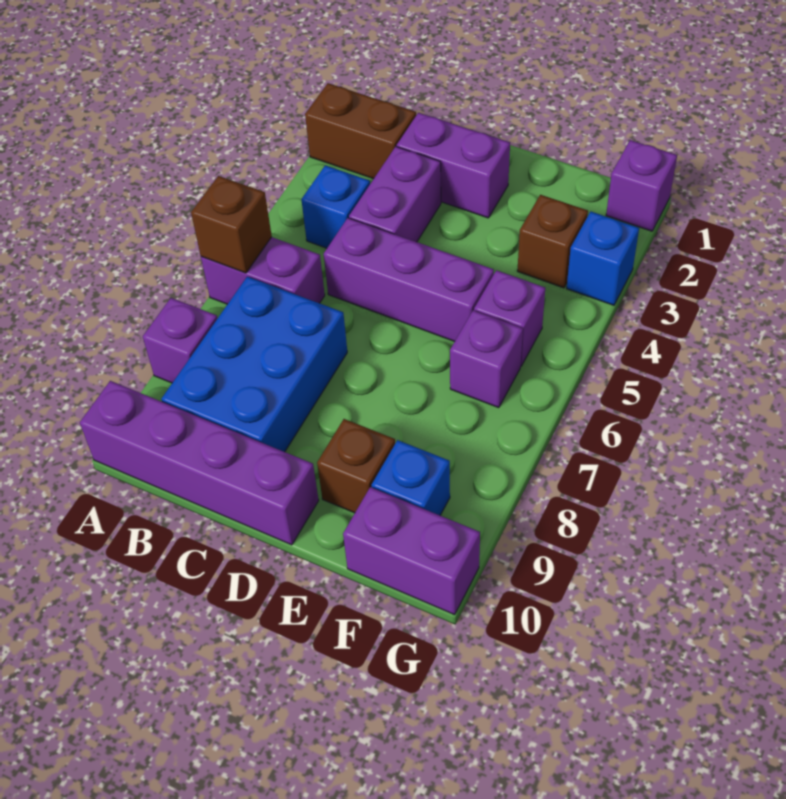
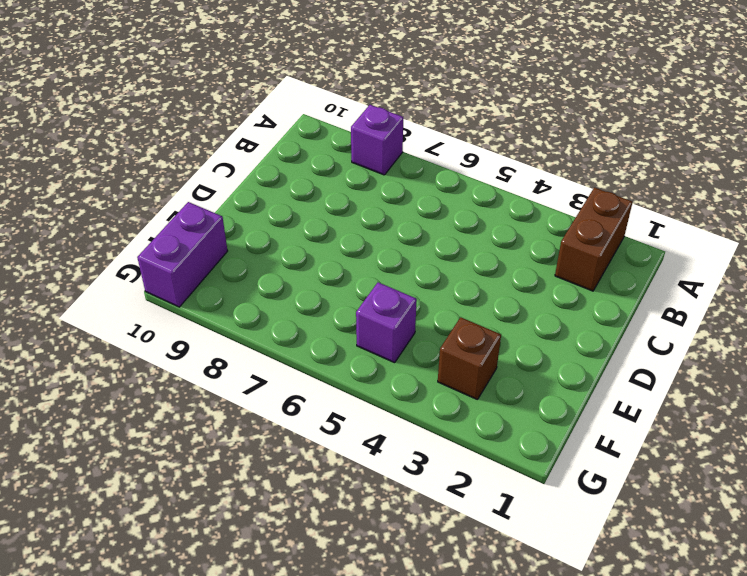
none -> purple 1x2 brick [201,237,325,304]
none -> purple 1x4 brick [80,381,319,545]
none -> blue 1x1 brick [301,165,370,248]

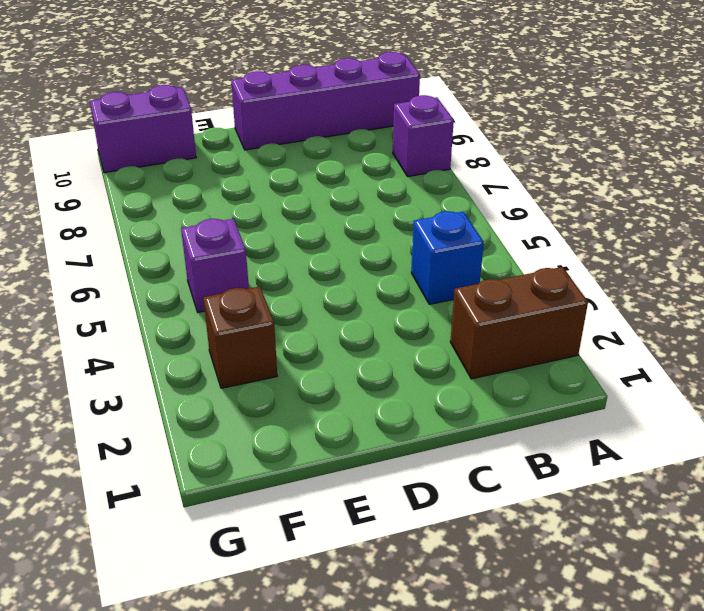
none -> purple 1x2 brick [201,237,325,304]
none -> blue 2x3 brick [161,276,347,452]
none -> purple 1x2 brick [397,113,510,218]

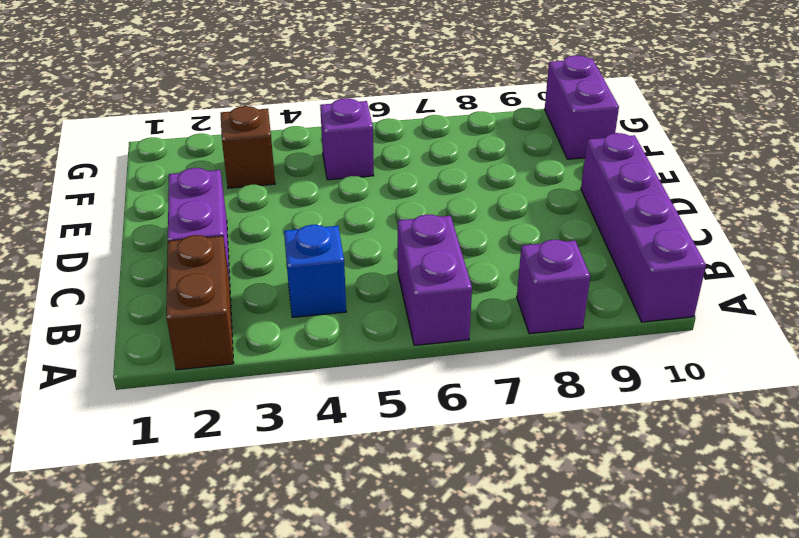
none -> blue 2x3 brick [161,276,347,452]
none -> purple 1x2 brick [349,147,441,242]
none -> purple 1x3 brick [324,218,494,342]

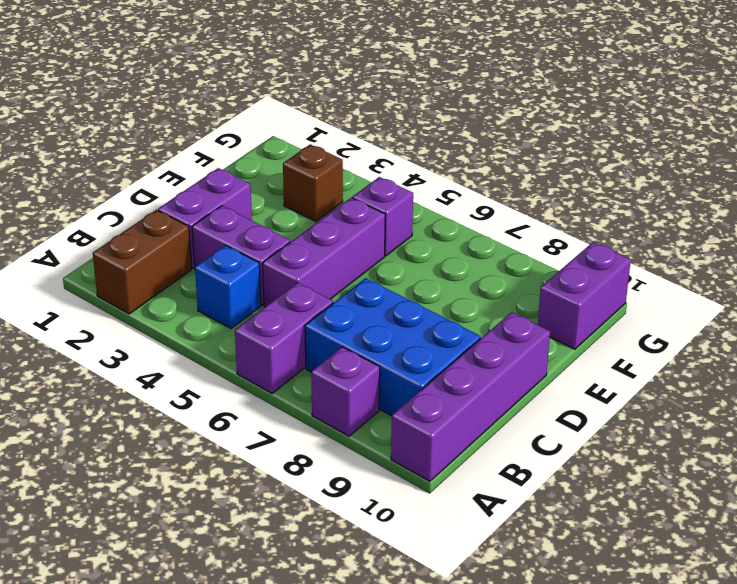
none -> brown 1x1 brick [317,419,395,513]
none -> purple 1x1 brick [450,310,523,408]
none -> blue 1x1 brick [372,440,450,515]

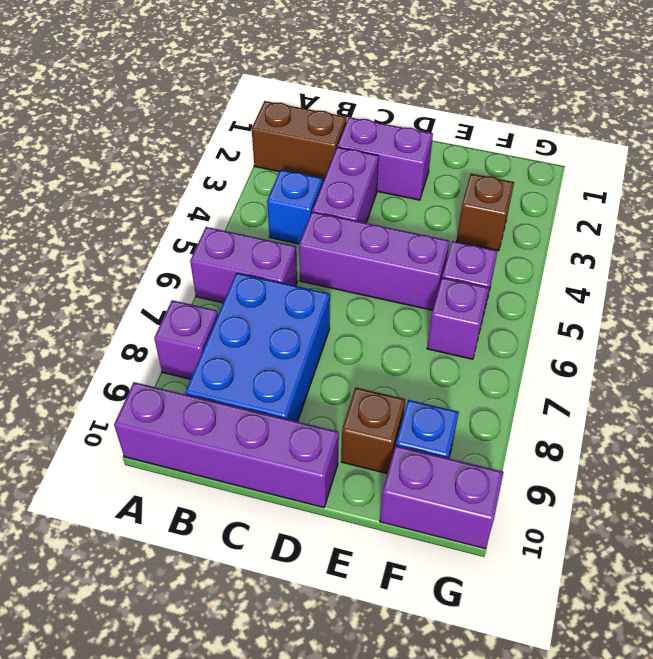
none -> purple 1x1 brick [606,140,677,231]
none -> blue 1x1 brick [567,212,639,305]
none -> brown 1x1 brick [191,176,272,273]

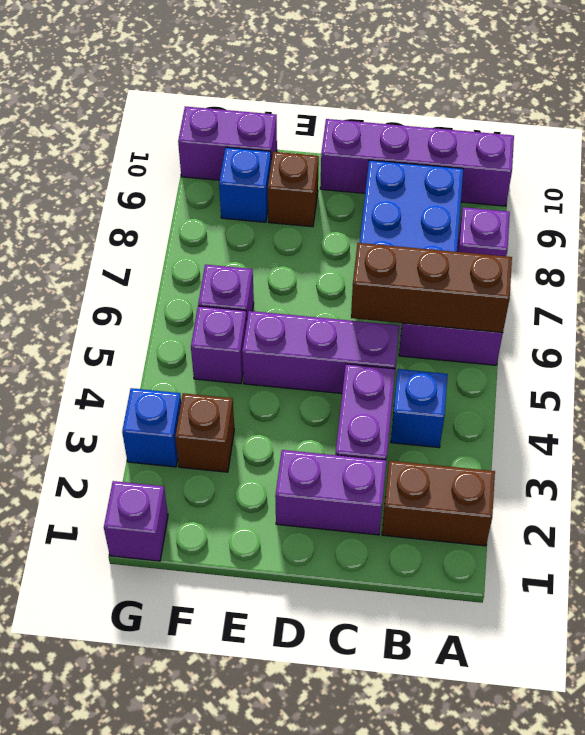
brown 1x3 brick [351,243,512,333] -> brown 1x1 brick [191,176,272,273]

